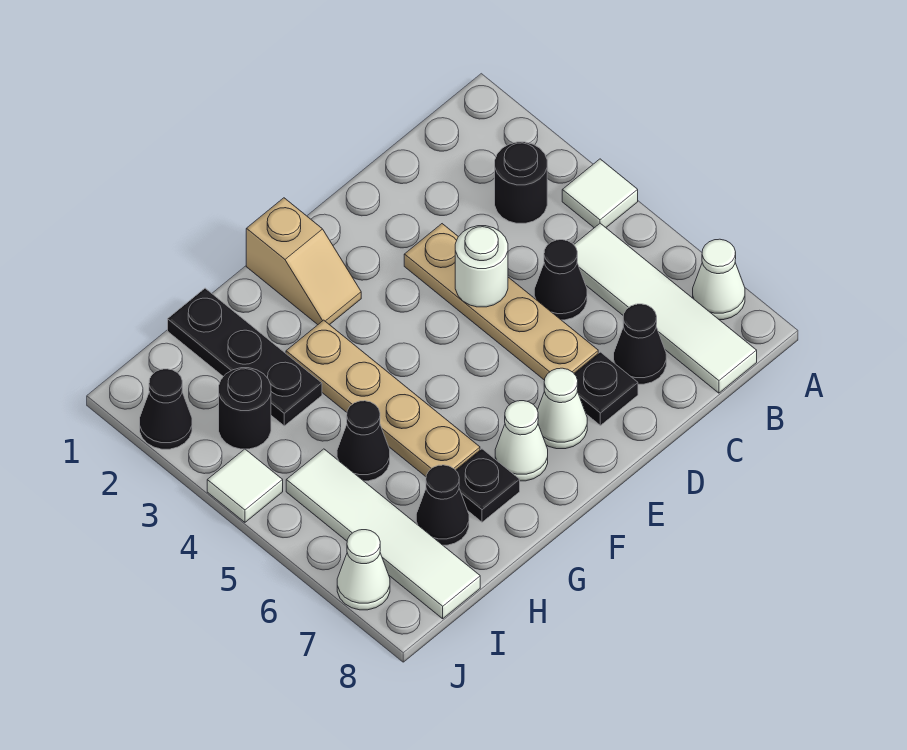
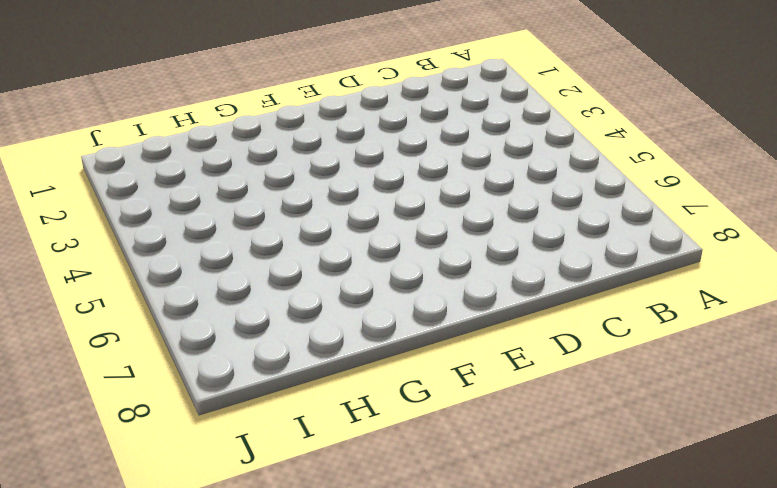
none -> white 1x1 tile [562,159,638,228]
none -> white 1x1 cone [693,239,745,320]
none -> black 1x1 round brick [495,142,547,223]

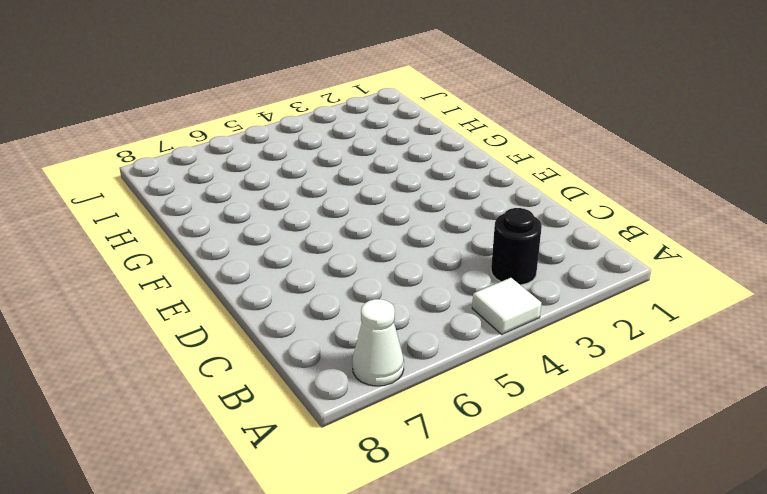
none -> white 1x4 tile [574,223,757,393]
none -> black 1x1 cone [534,240,587,320]
none -> black 1x1 cone [614,304,666,384]

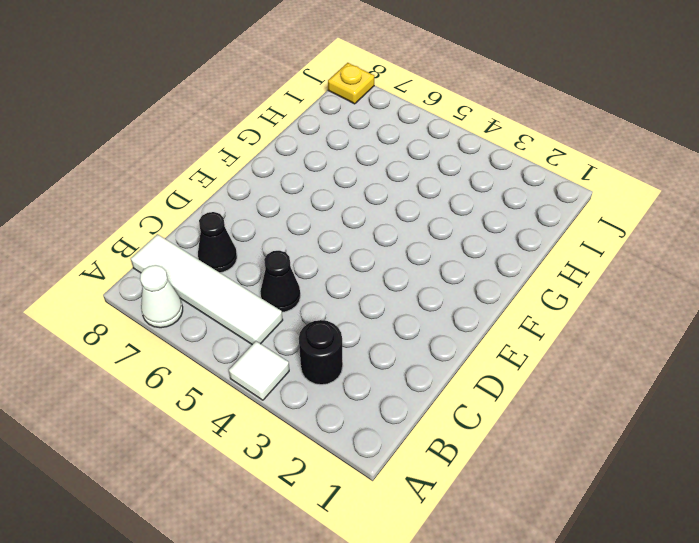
yellow 1x1 plate [328,63,374,104] -> none
none -> tan 1x4 plate [404,224,598,380]
none -> black 1x1 plate [574,352,638,425]
none -> white 1x1 cone [537,368,587,449]

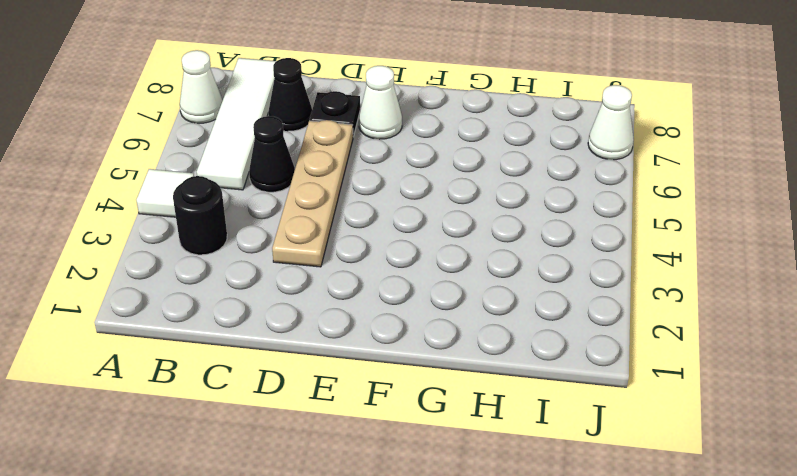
none -> tan 1x2 slope [246,198,361,325]
none -> white 1x1 cone [495,401,548,481]
none -> tan 1x4 plate [286,320,480,476]

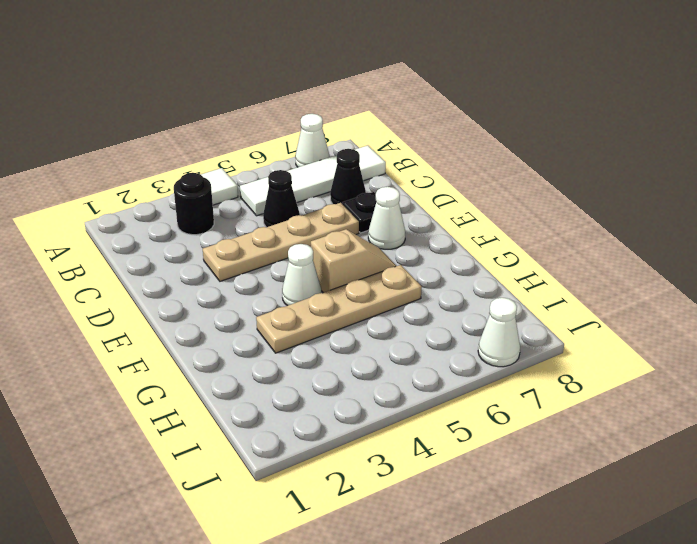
white 1x1 cone [282,244,321,306] -> white 1x1 cone moved to [495,401,548,481]
tan 1x2 slope [311,229,396,293] -> tan 1x2 slope moved to [246,198,361,325]
none -> black 1x1 plate [456,449,520,522]
none -> black 1x3 plate [168,288,322,426]
none -> black 1x1 cone [337,401,390,481]

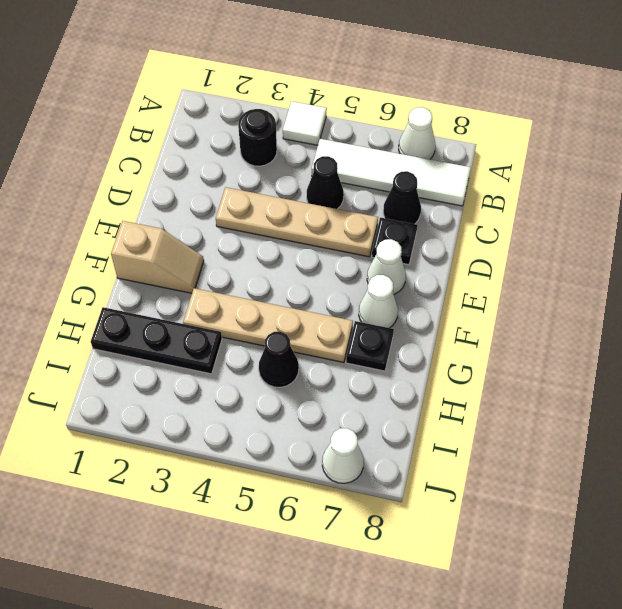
none -> black 1x1 cone [416,465,469,545]
none -> black 1x1 round brick [219,368,271,449]
none -> white 1x4 tile [286,449,480,619]

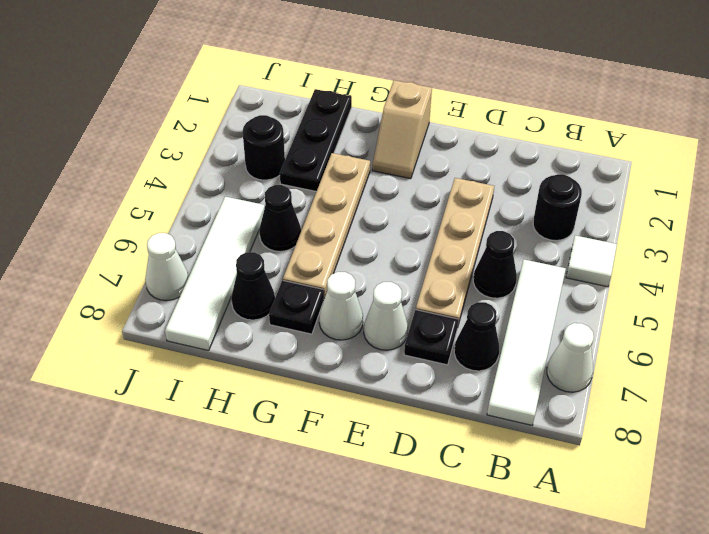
none -> black 1x1 cone [140,369,192,449]
none -> white 1x1 tile [207,449,283,522]
none -> white 1x1 round brick [455,226,508,307]

